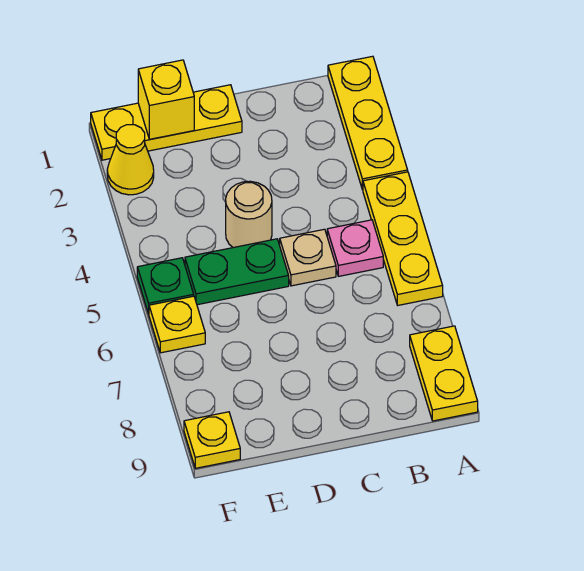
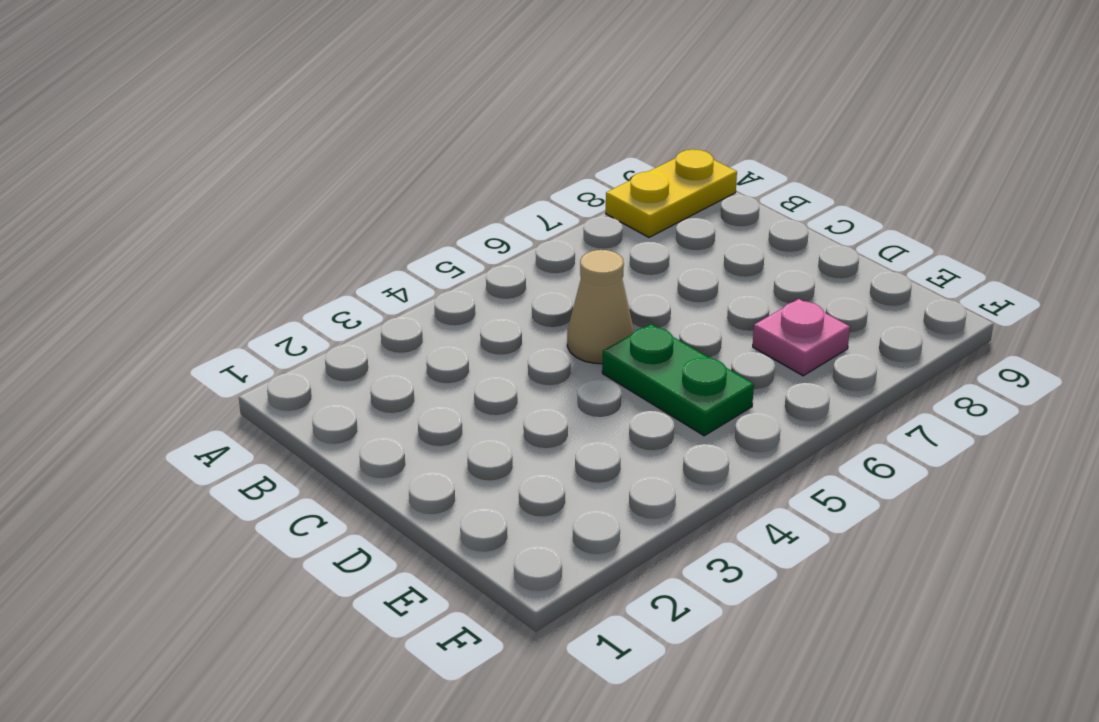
tan 1x1 cone [567,250,634,364] -> tan 1x1 plate [280,229,336,286]
pink 1x1 plate [753,299,850,376] -> pink 1x1 plate moved to [327,220,383,276]
none -> yellow 1x3 plate [328,56,408,190]
none -> yellow 1x3 plate [363,172,443,305]
none -> yellow 1x3 plate [91,85,242,160]

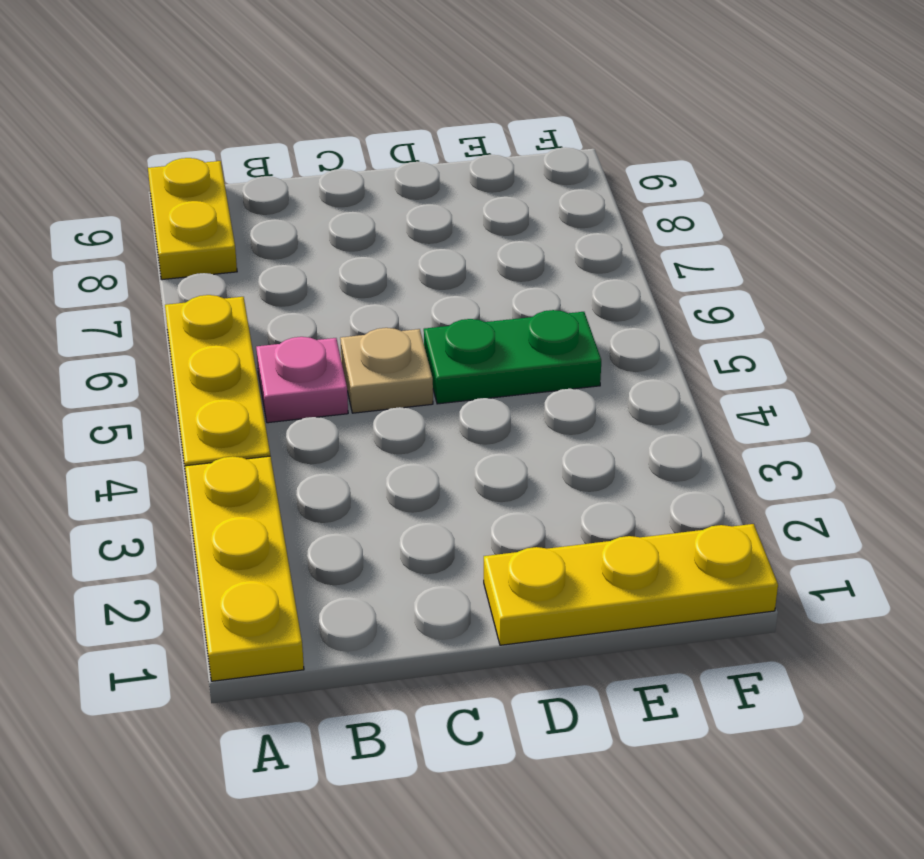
none -> tan 1x1 round brick [226,181,272,248]
none -> yellow 1x1 cone [107,125,154,195]
none -> green 1x1 plate [137,258,194,314]

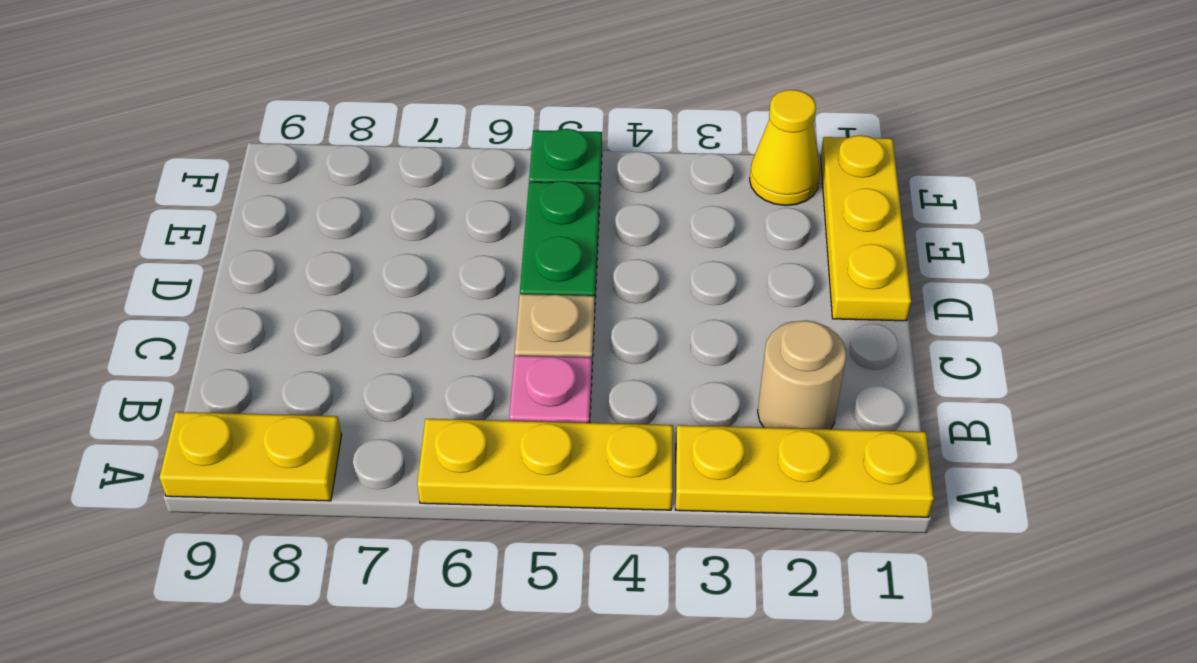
tan 1x1 round brick [758,321,846,429] -> tan 1x1 round brick moved to [226,181,272,248]
none -> yellow 1x1 plate [149,296,205,353]
none -> yellow 1x1 plate [184,412,240,468]
none -> yellow 1x1 brick [138,60,194,139]

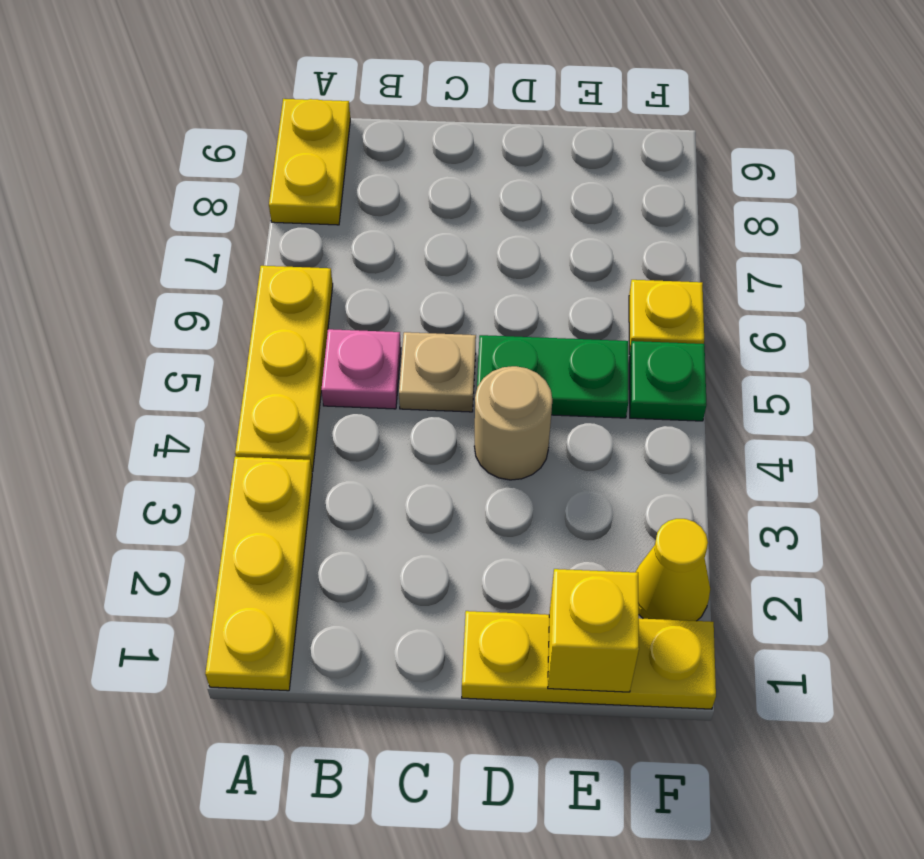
none -> yellow 1x1 plate [184,412,240,468]

